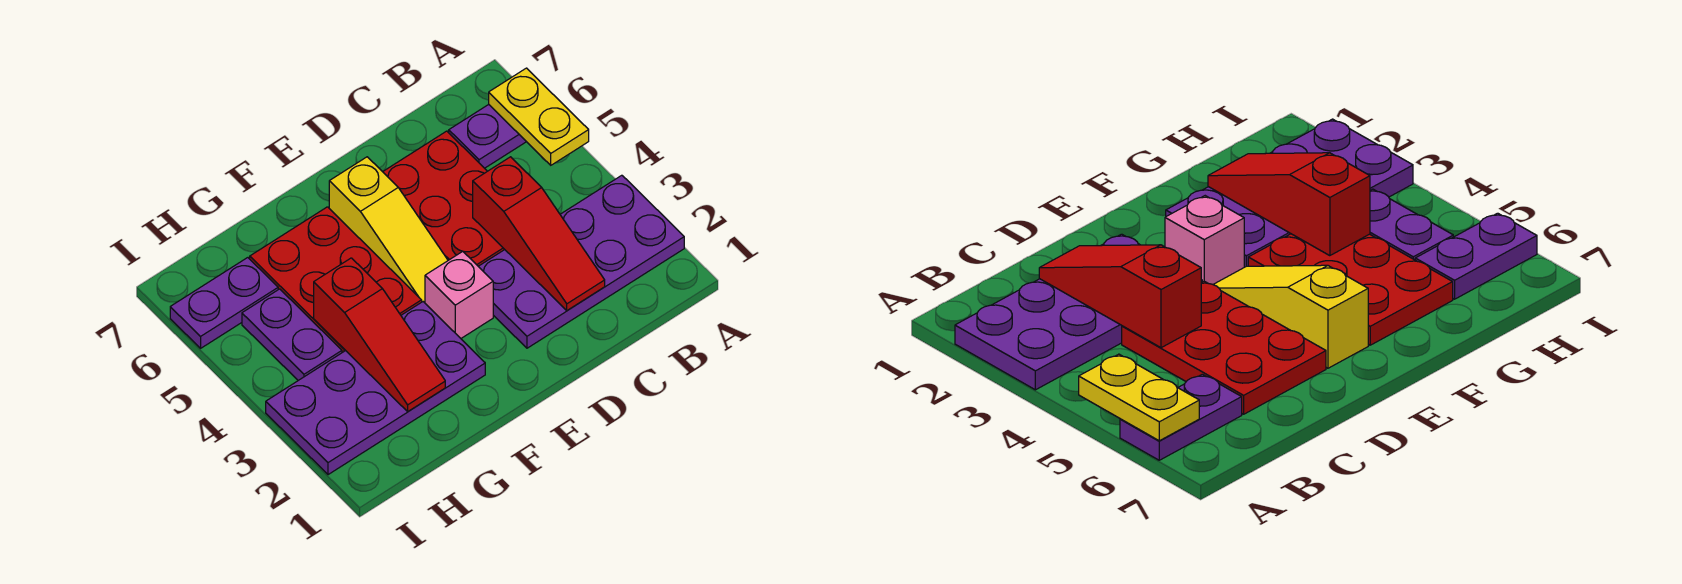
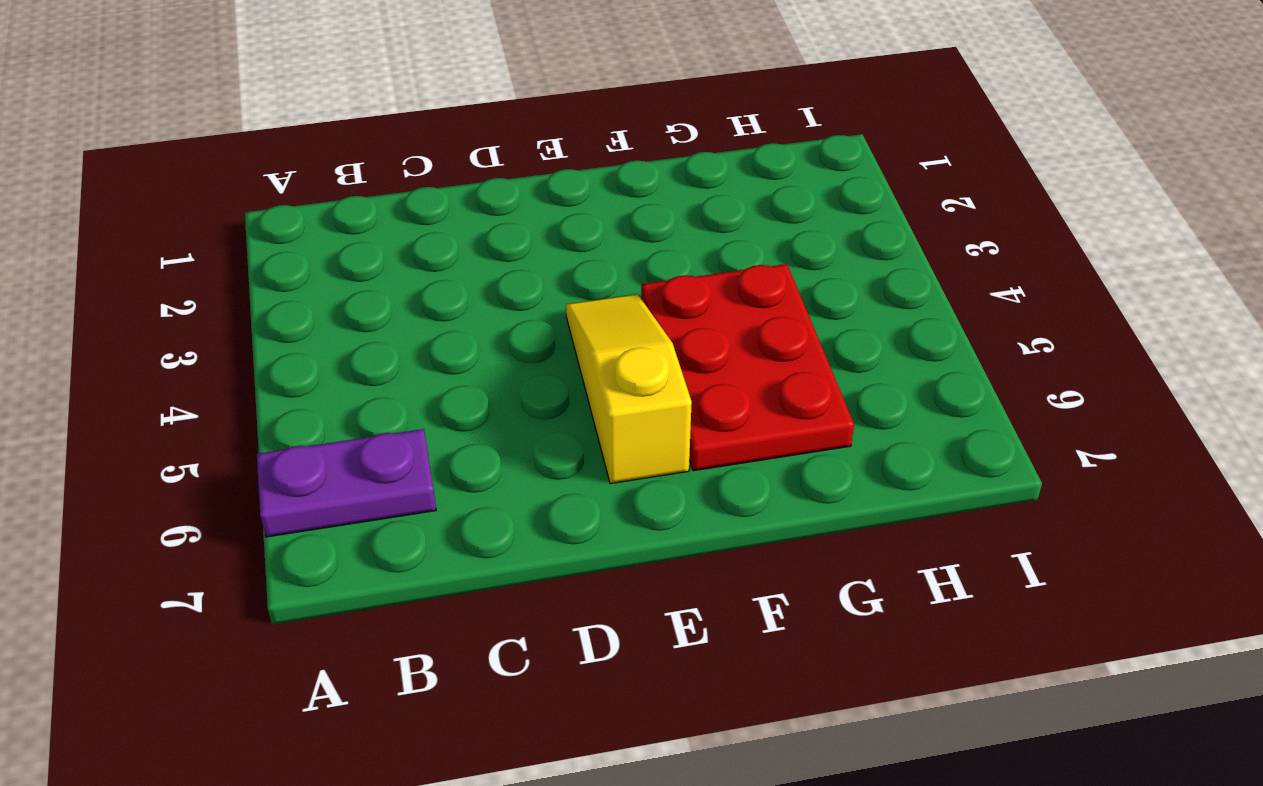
none -> purple 2x4 plate [478,175,684,348]
none -> red 2x3 plate [383,131,505,266]
none -> pink 1x1 brick [425,251,493,338]

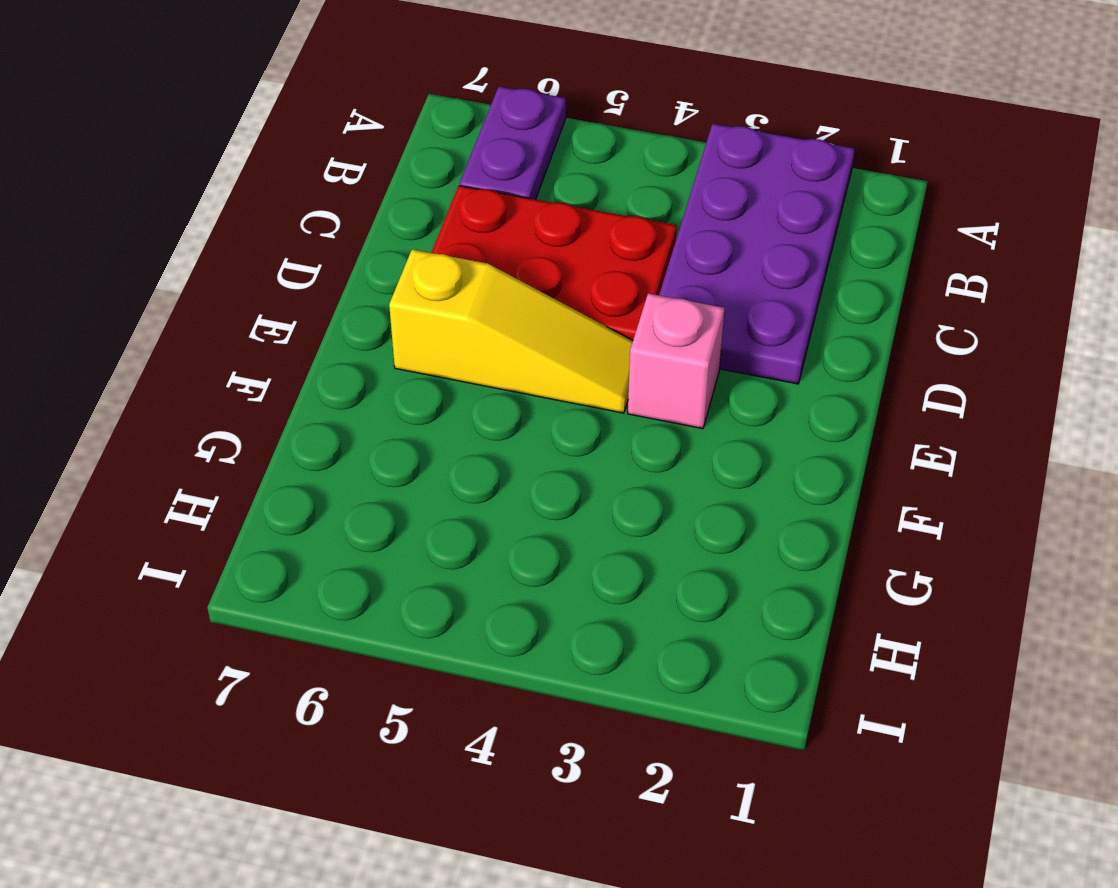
none -> purple 2x4 plate [266,302,485,475]
none -> red 2x3 plate [250,207,422,353]
none -> purple 1x2 plate [242,289,342,380]

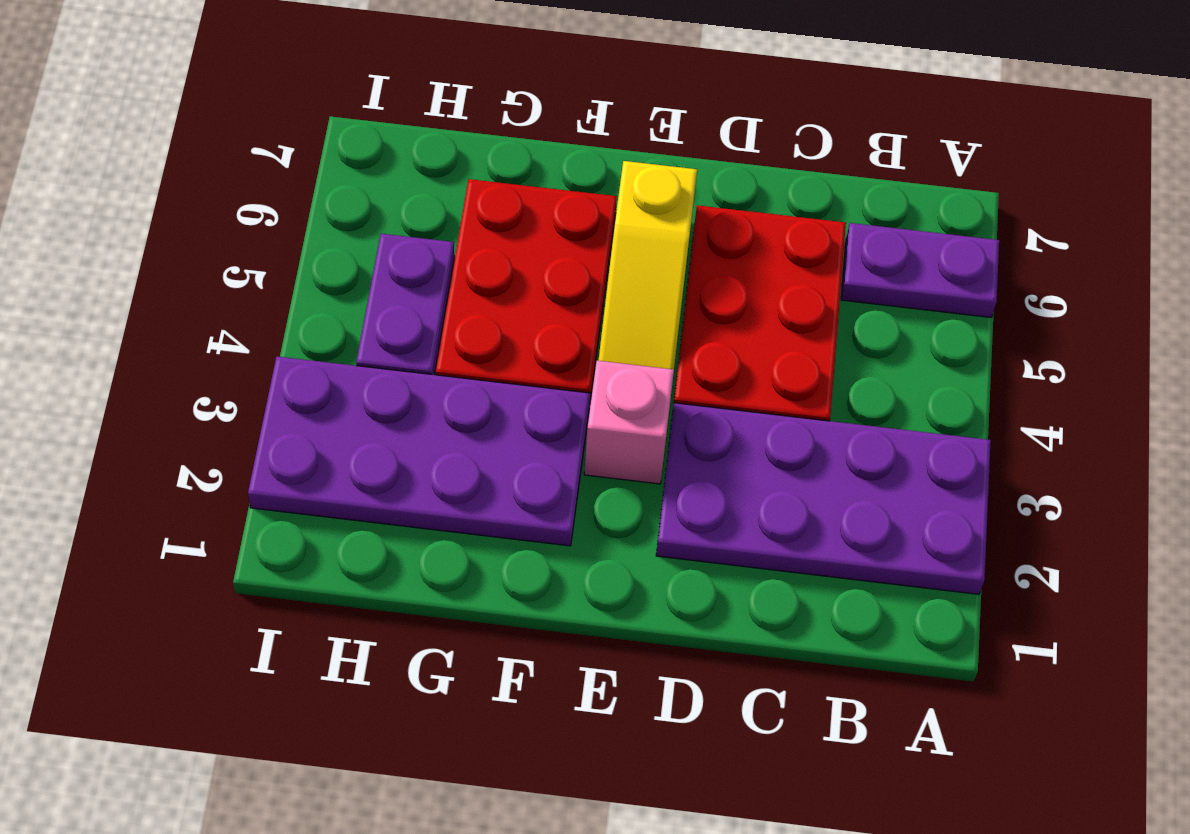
none -> purple 1x2 plate [170,258,278,348]
none -> yellow 1x2 plate [489,68,589,165]
none -> red 1x3 slope [473,157,605,311]

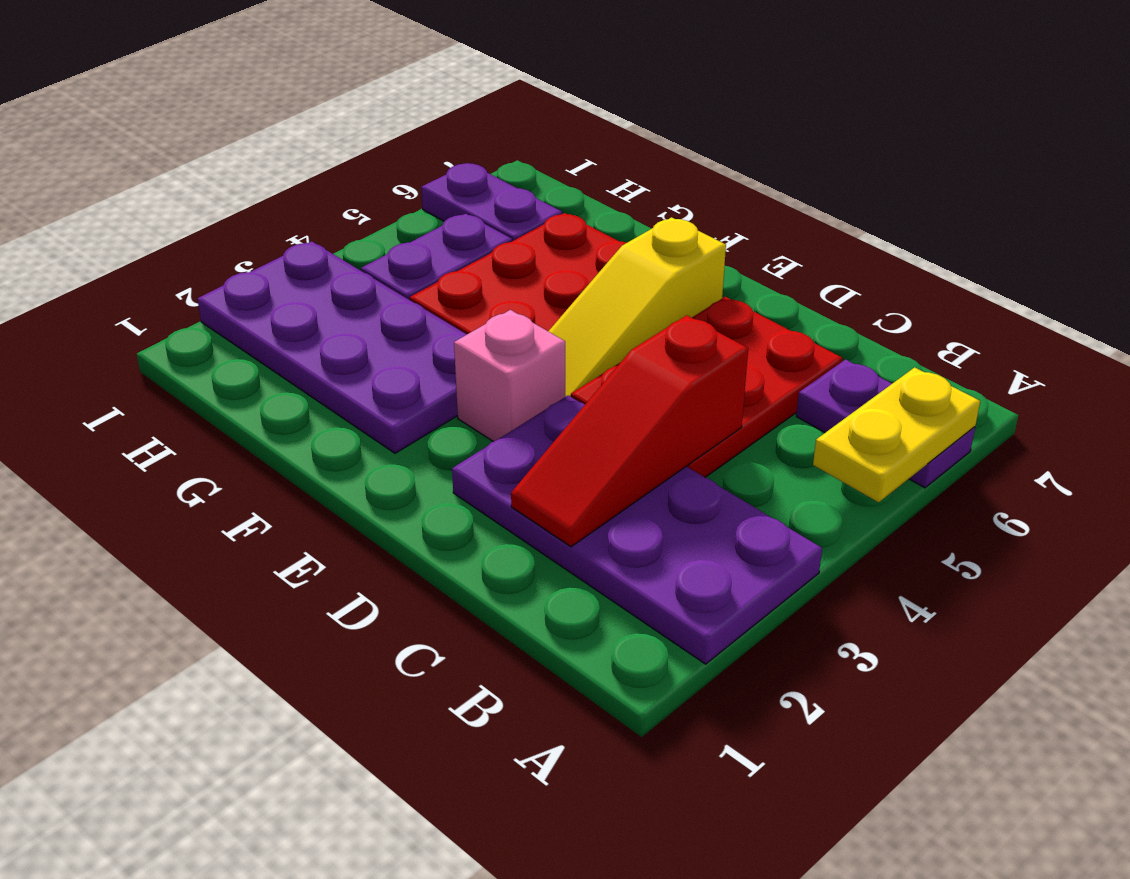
none -> red 1x3 slope [314,258,445,411]

